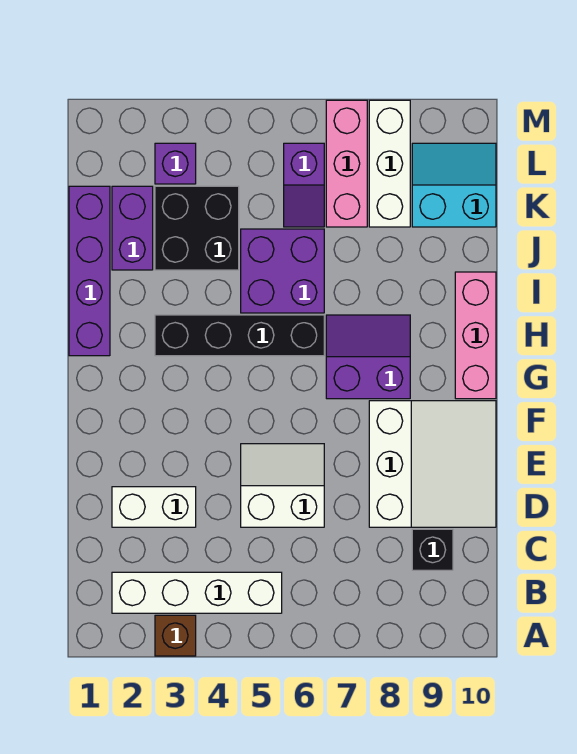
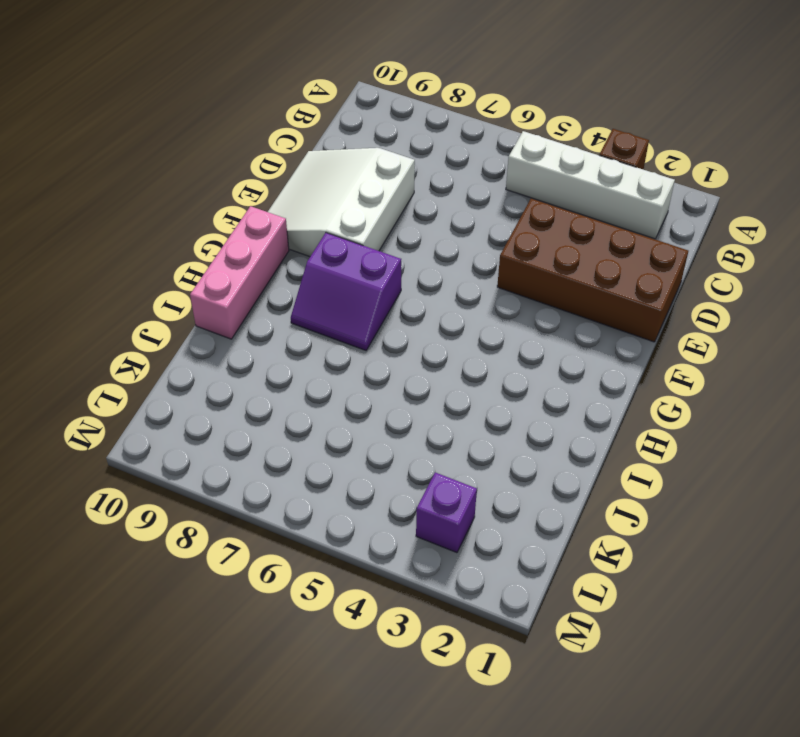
brown 2x4 brick [497,198,688,342] -> white 1x2 brick [112,487,196,527]
none -> black 1x1 brick [412,529,453,570]
none -> white 2x2 slope [241,444,324,527]
none -> purple 1x4 brick [69,186,110,356]

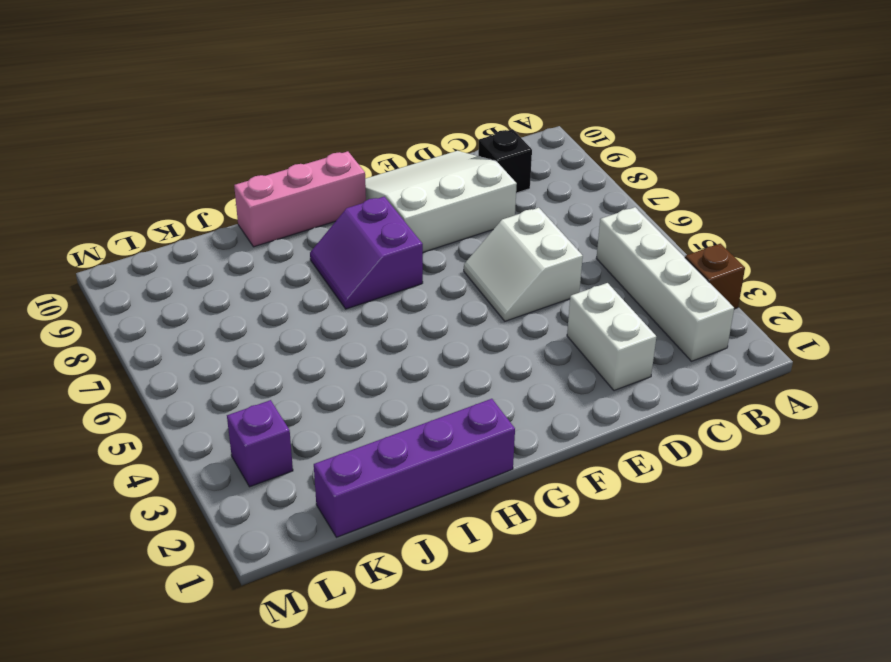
none -> black 1x4 brick [155,315,324,356]
none -> purple 2x2 brick [241,229,324,313]
none -> purple 1x2 brick [112,186,153,270]

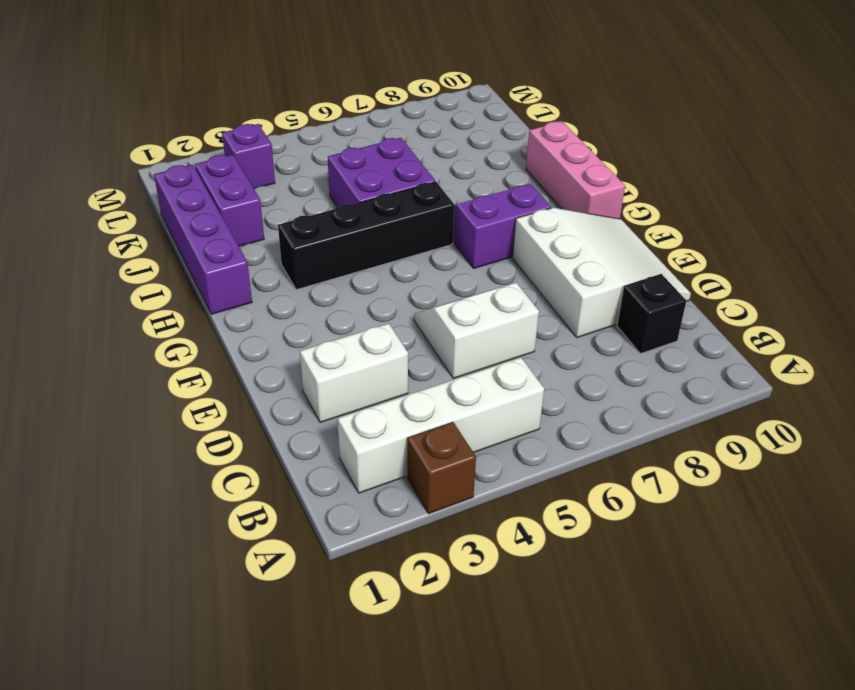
none -> black 2x2 brick [155,186,239,270]
none -> purple 1x2 slope [284,143,324,227]
none -> pink 1x3 brick [326,100,367,227]

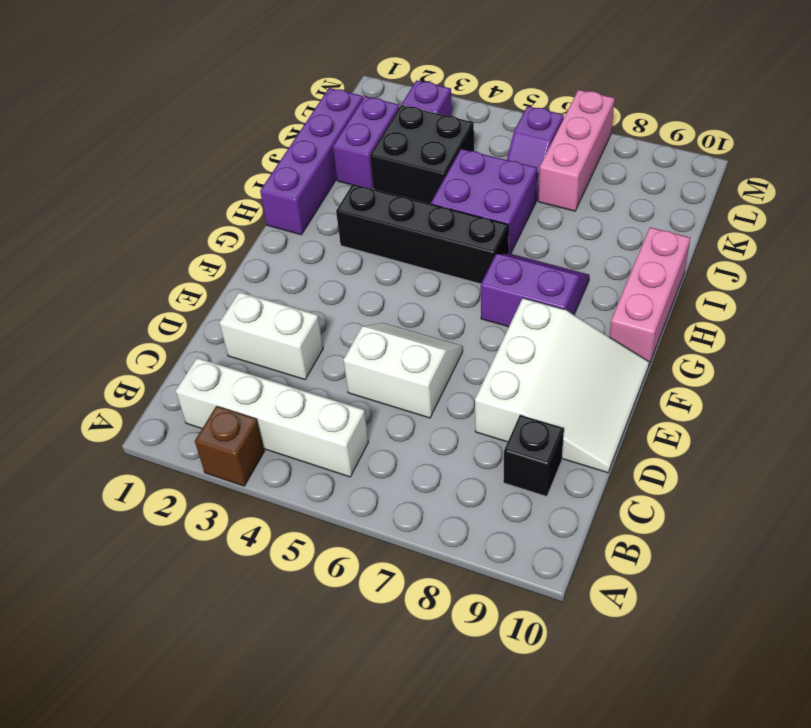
none -> white 1x3 brick [369,100,410,227]
none -> cyan 2x2 slope [412,143,496,227]

